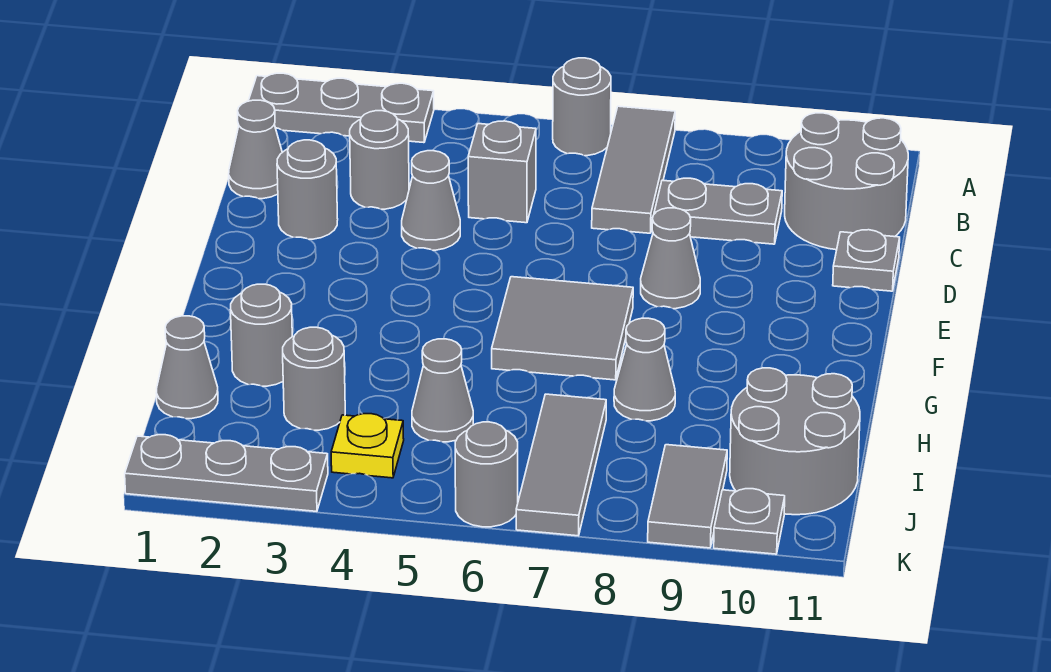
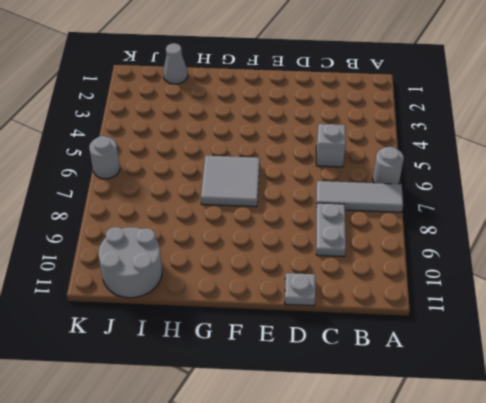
none -> grey 1x3 plate [248,73,434,143]
none -> grey 2x2 round brick [785,113,908,250]
none -> grey 1x1 cone [229,100,282,199]

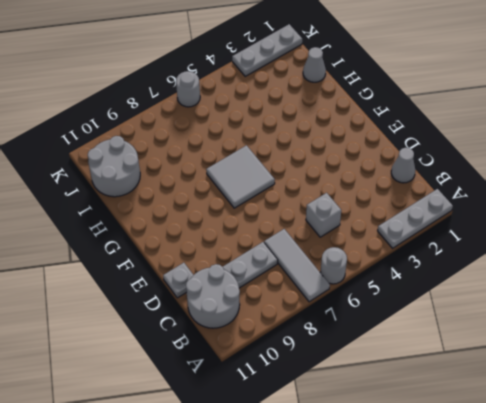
none -> grey 1x1 round brick [350,111,409,209]
none -> grey 1x1 round brick [277,140,338,239]
none -> grey 1x1 cone [402,151,460,250]

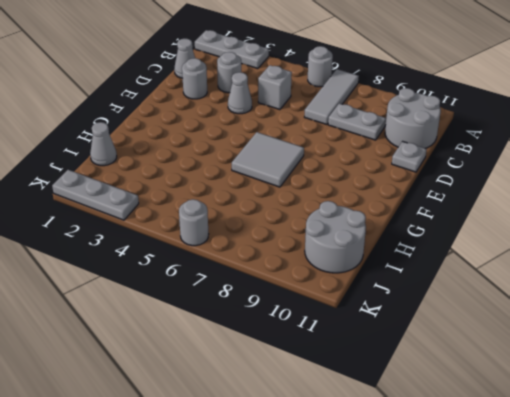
none -> grey 1x1 cone [641,208,700,309]
none -> grey 1x1 round brick [231,284,292,386]
none -> grey 1x1 cone [614,318,675,421]

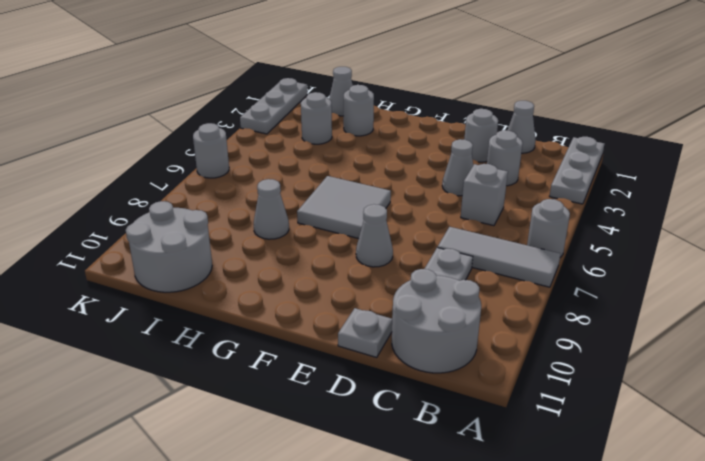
none -> grey 1x1 cone [412,339,473,442]
none -> grey 1x3 tile [516,394,606,536]
none -> yellow 1x1 plate [331,414,404,478]

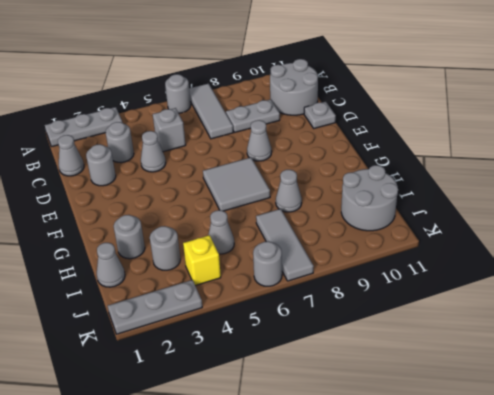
yellow 1x1 brick [183,235,221,286] -> yellow 1x1 plate [331,414,404,478]
none -> grey 1x2 tile [648,445,727,548]
none -> grey 1x1 plate [714,489,785,554]

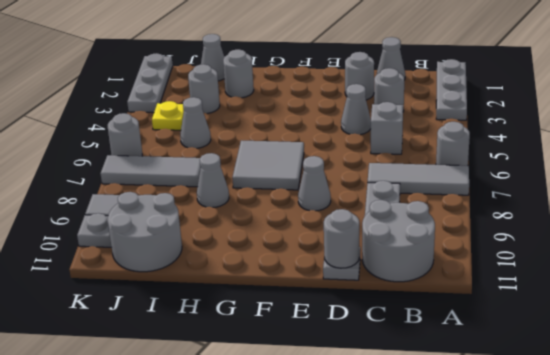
grey 1x1 round brick [324,209,359,268] -> none

